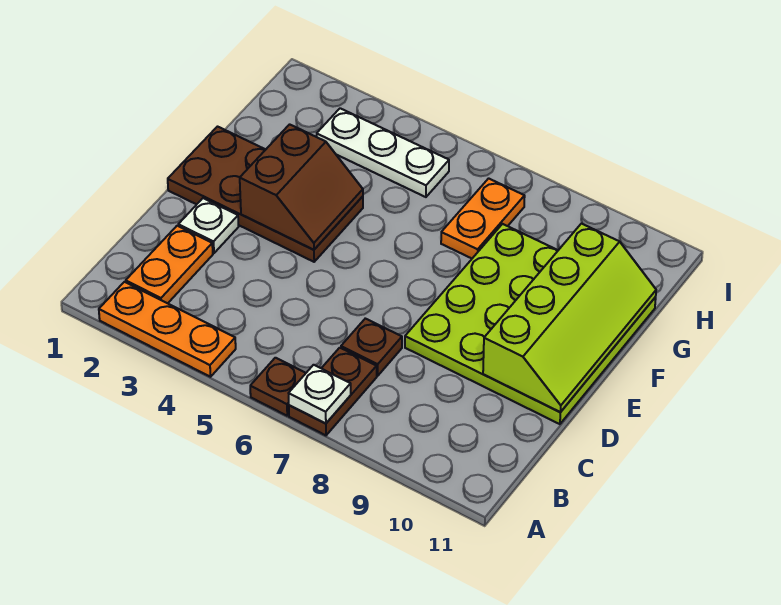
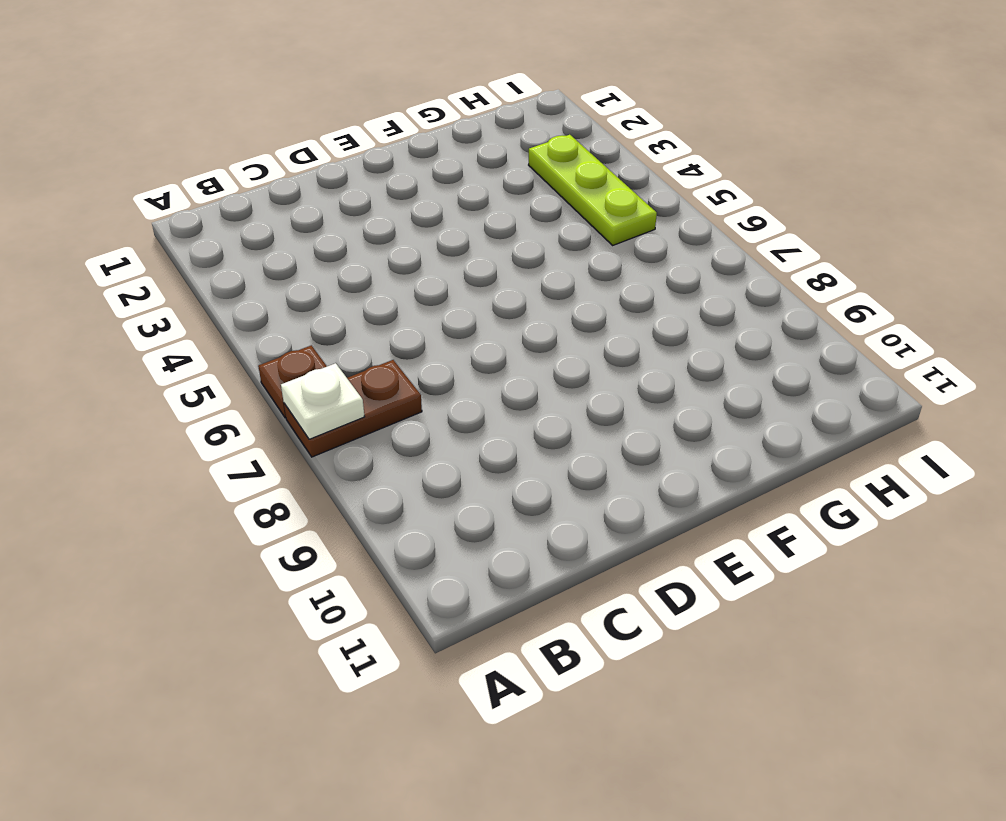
lime 1x3 plate [529,135,657,245] -> white 1x3 plate [317,108,449,197]
none -> orange 1x3 plate [99,282,236,377]
none -> orange 1x2 plate [126,226,213,303]
none -> brown 1x1 plate [341,319,402,376]

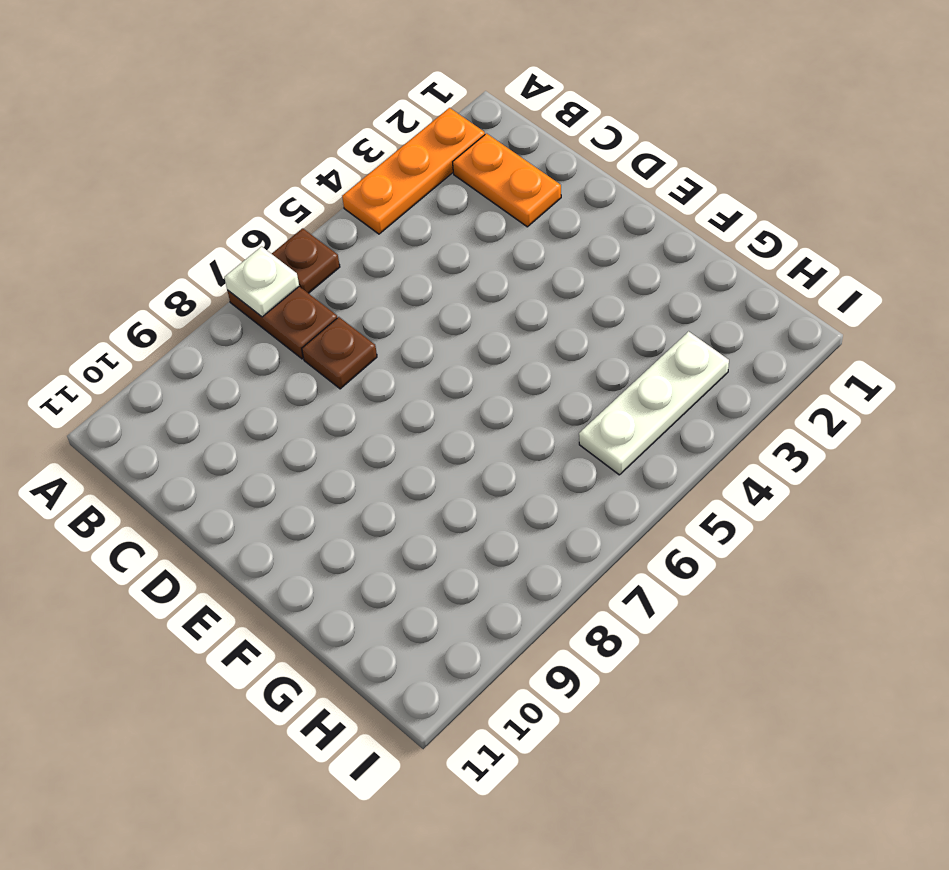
none -> white 1x1 plate [178,198,239,253]
none -> lime 4x4 plate [405,224,656,424]
none -> brown 2x4 plate [168,127,363,262]

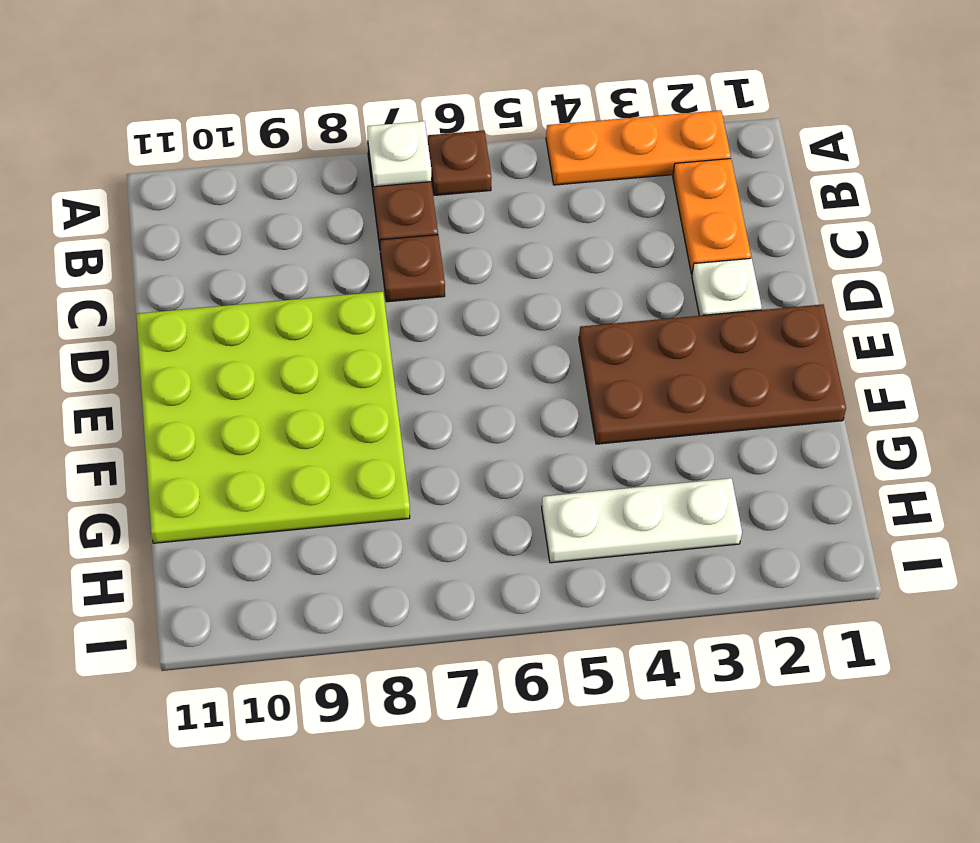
none -> orange 1x2 plate [441,178,525,258]
none -> lime 2x4 slope [483,224,656,412]
none -> brown 2x2 slope [240,124,363,250]

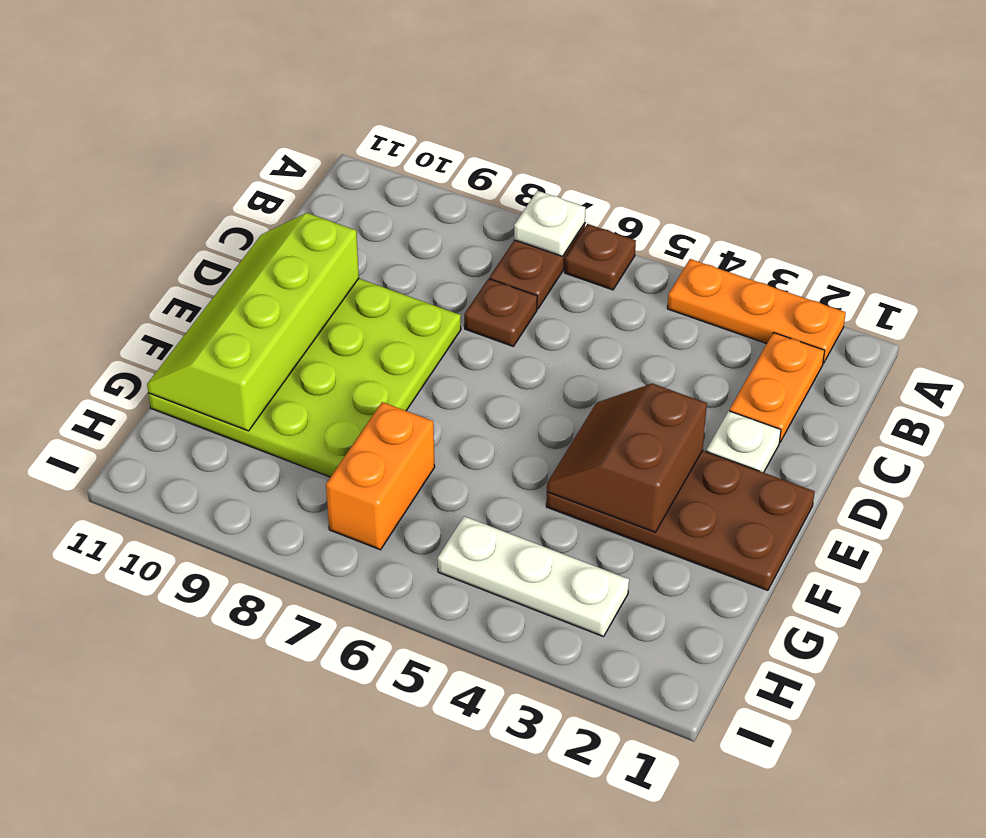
orange 1x2 brick [326,402,435,550] -> orange 1x2 plate [441,178,525,258]

